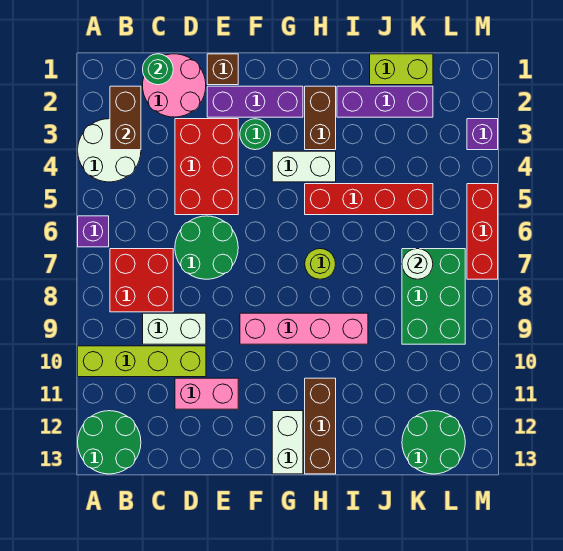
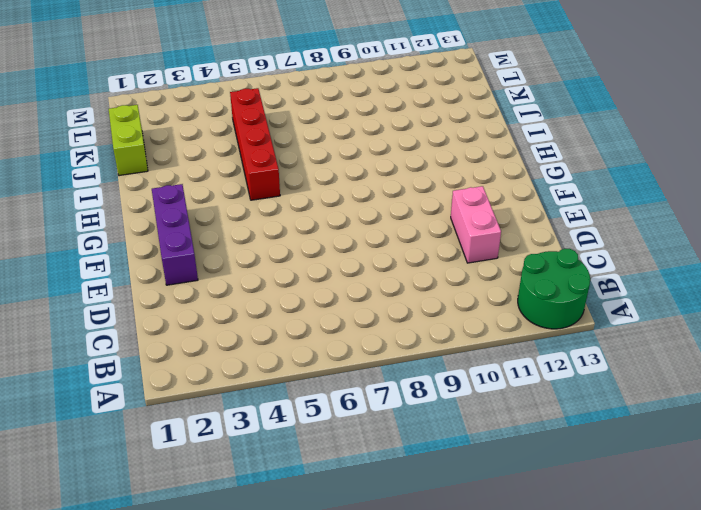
none -> white 2x2 round brick [78,119,141,182]
none -> purple 1x1 brick [78,216,109,247]
none -> lime 1x4 brick [78,346,206,377]

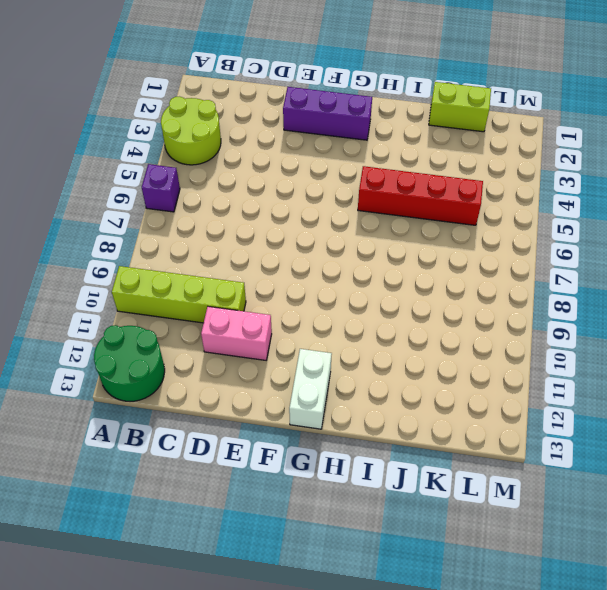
lime 2x2 round brick [161,97,221,165] -> white 2x2 round brick [78,119,141,182]
none -> red 2x2 brick [110,249,173,312]
none -> pink 2x2 round brick [143,54,206,117]
none -> white 1x2 brick [143,313,206,344]

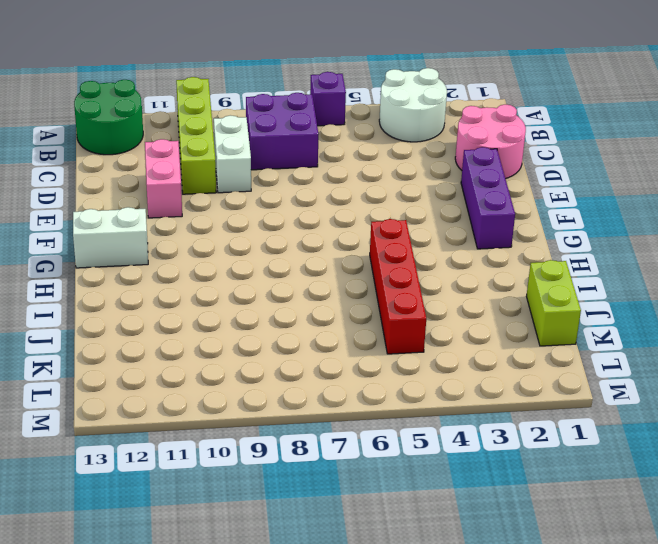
purple 2x2 brick [246,93,319,170] -> red 2x2 brick [110,249,173,312]
none -> red 2x3 brick [175,119,238,215]
none -> green 2x2 round brick [175,216,238,279]
none -> brown 1x1 brick [207,54,238,85]

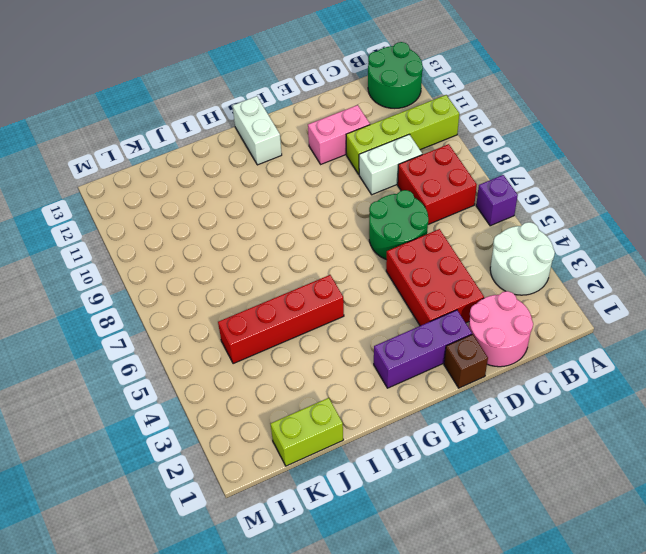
none -> green 1x1 round brick [240,119,271,150]
none -> pink 1x4 brick [240,313,368,344]
none -> white 1x2 brick [272,151,336,182]

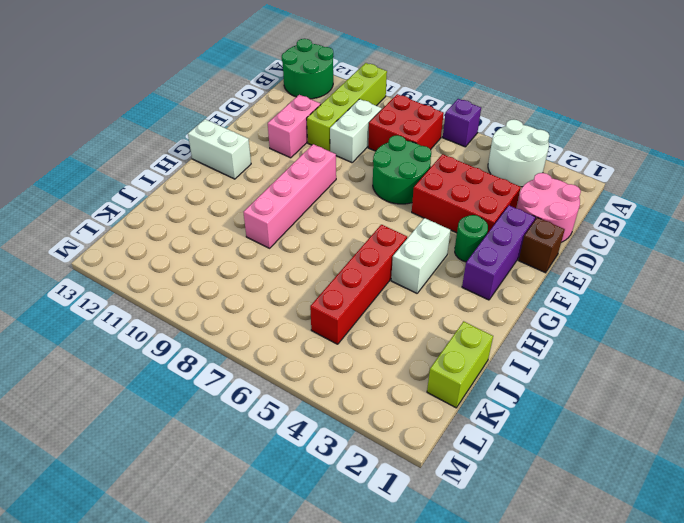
none -> brown 1x2 brick [305,86,336,150]
none -> lime 1x1 round brick [305,249,336,279]
none -> brown 1x3 brick [305,378,336,474]

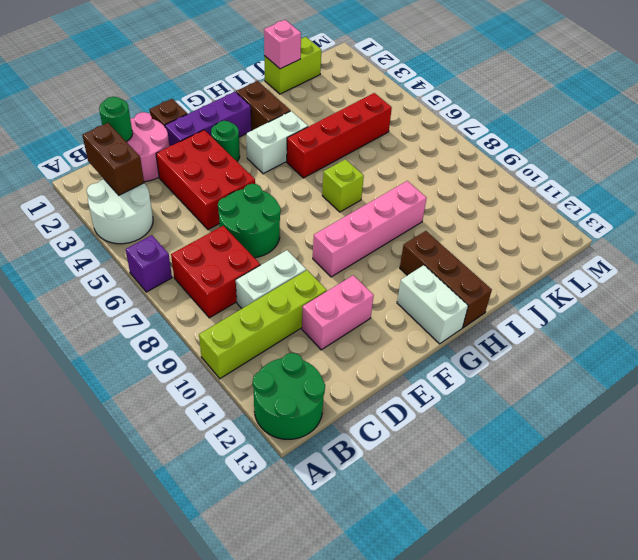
lime 1x1 brick [322,159,364,212] -> lime 1x1 round brick [305,249,336,279]
pink 1x1 brick [264,20,301,69] -> none
none -> purple 1x3 brick [337,86,433,117]
none -> green 2x3 brick [402,249,465,344]
none -> green 2x2 round brick [402,411,465,474]

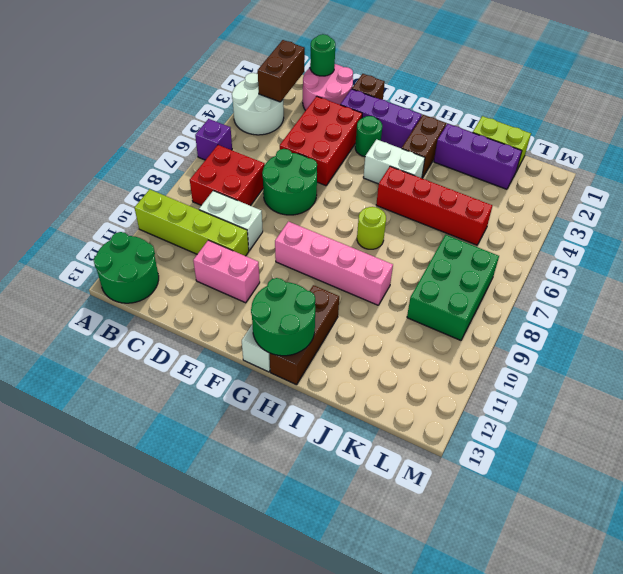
green 2x2 round brick [251,278,315,356] -> green 2x2 round brick moved to [402,411,465,474]
none -> purple 1x1 brick [467,119,498,150]
none -> red 1x3 brick [467,184,498,279]
none -> white 1x1 round brick [402,249,433,279]

